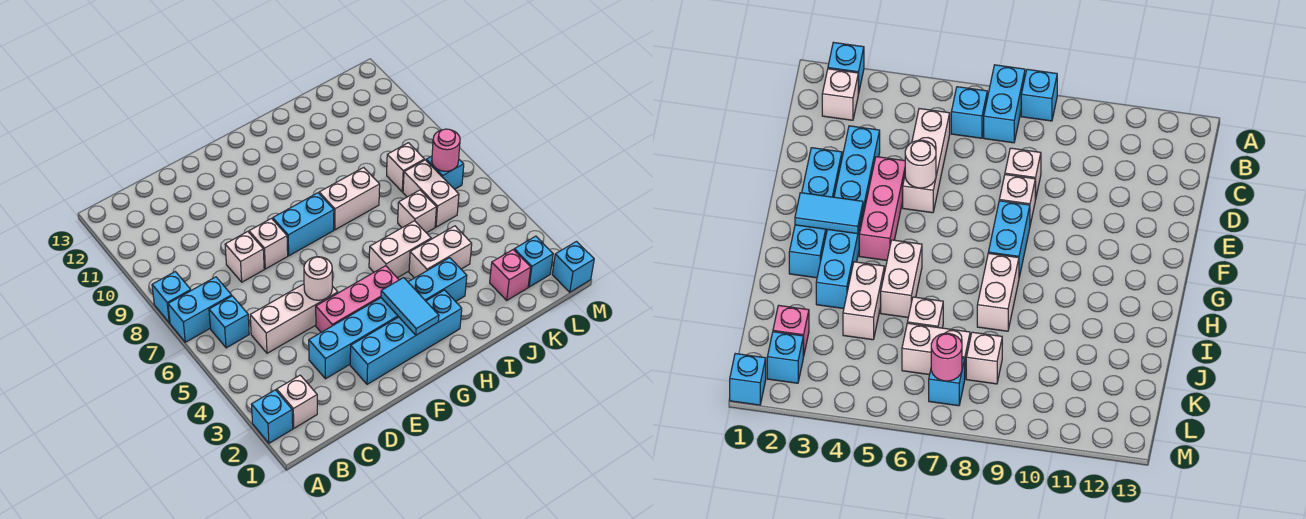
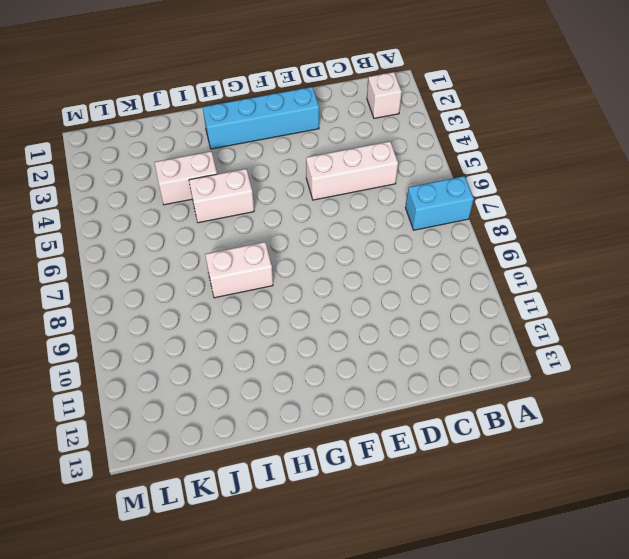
none -> cyan 1x1 brick [251,390,293,443]
none -> cyan 1x1 brick [152,272,191,323]
none -> cyan 1x1 brick [209,296,249,348]

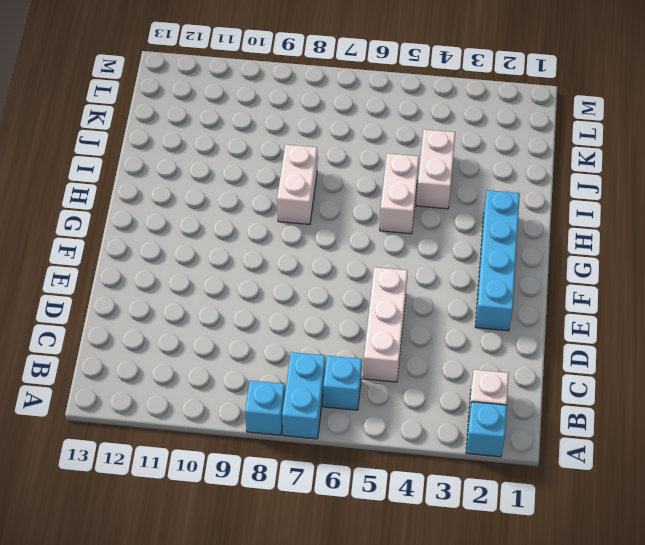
none -> cyan 1x6 brick [309,258,467,379]
none -> white 1x1 brick [225,232,264,282]
none -> pink 1x3 brick [316,266,399,332]

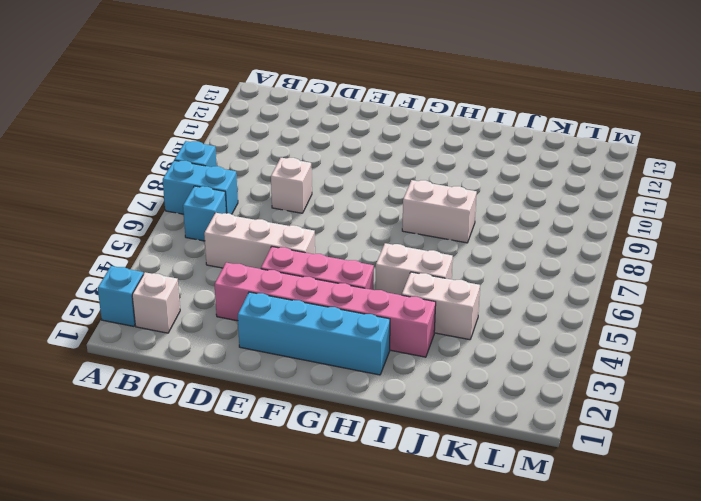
pink 1x6 brick [215,263,436,357] -> cyan 1x6 brick [309,258,467,379]
none -> white 1x1 brick [249,219,288,269]
none -> cyan 1x2 brick [273,193,334,256]
none -> white 1x1 brick [398,190,436,233]

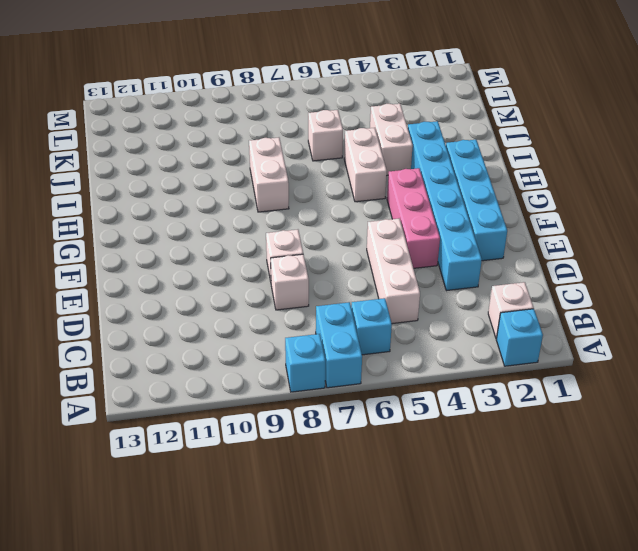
none -> cyan 1x2 brick [273,193,334,256]
none -> pink 1x1 brick [490,250,531,300]
none -> white 1x2 brick [403,160,459,227]

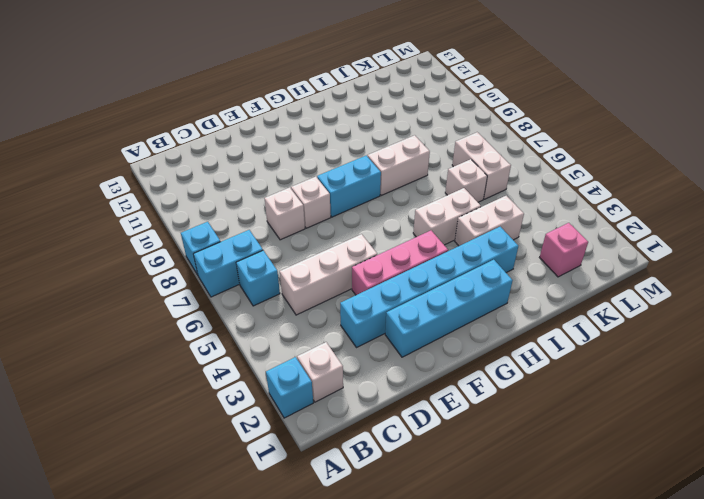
none -> white 1x1 brick [387,143,424,192]
none -> cyan 1x1 brick [514,236,553,287]
none -> cyan 1x1 brick [426,156,464,189]

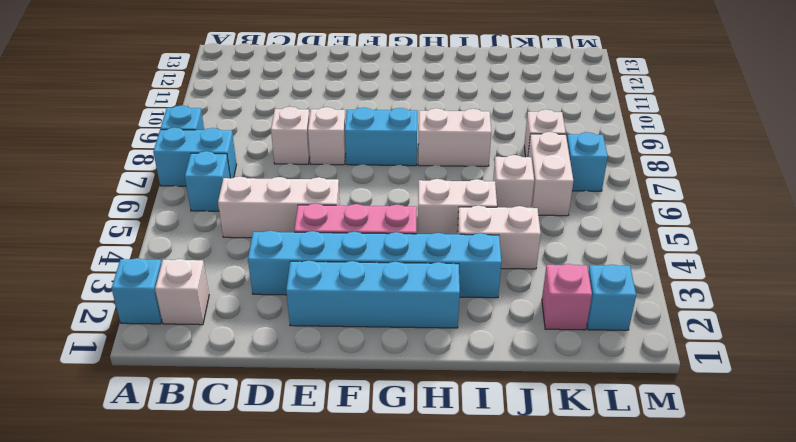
none -> cyan 1x1 brick [552,241,594,292]
none -> white 1x1 round brick [304,257,332,300]
none -> cyan 1x2 tile [381,278,439,335]

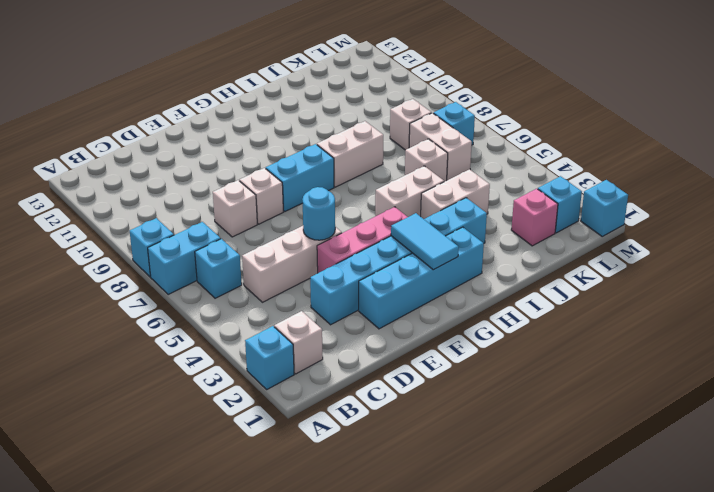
cyan 1x1 round brick [303,187,335,240] -> white 1x1 round brick [304,257,332,300]
none -> pink 1x1 round brick [432,129,460,171]

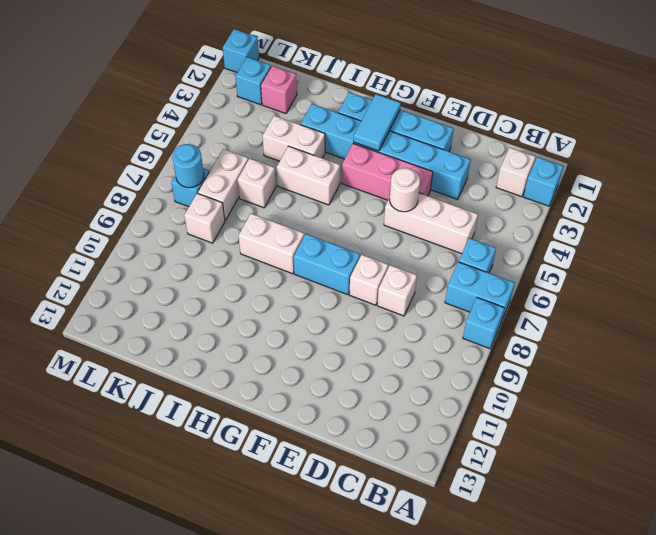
cyan 1x1 round brick [172,144,204,188] -> pink 1x1 round brick [432,129,460,171]

